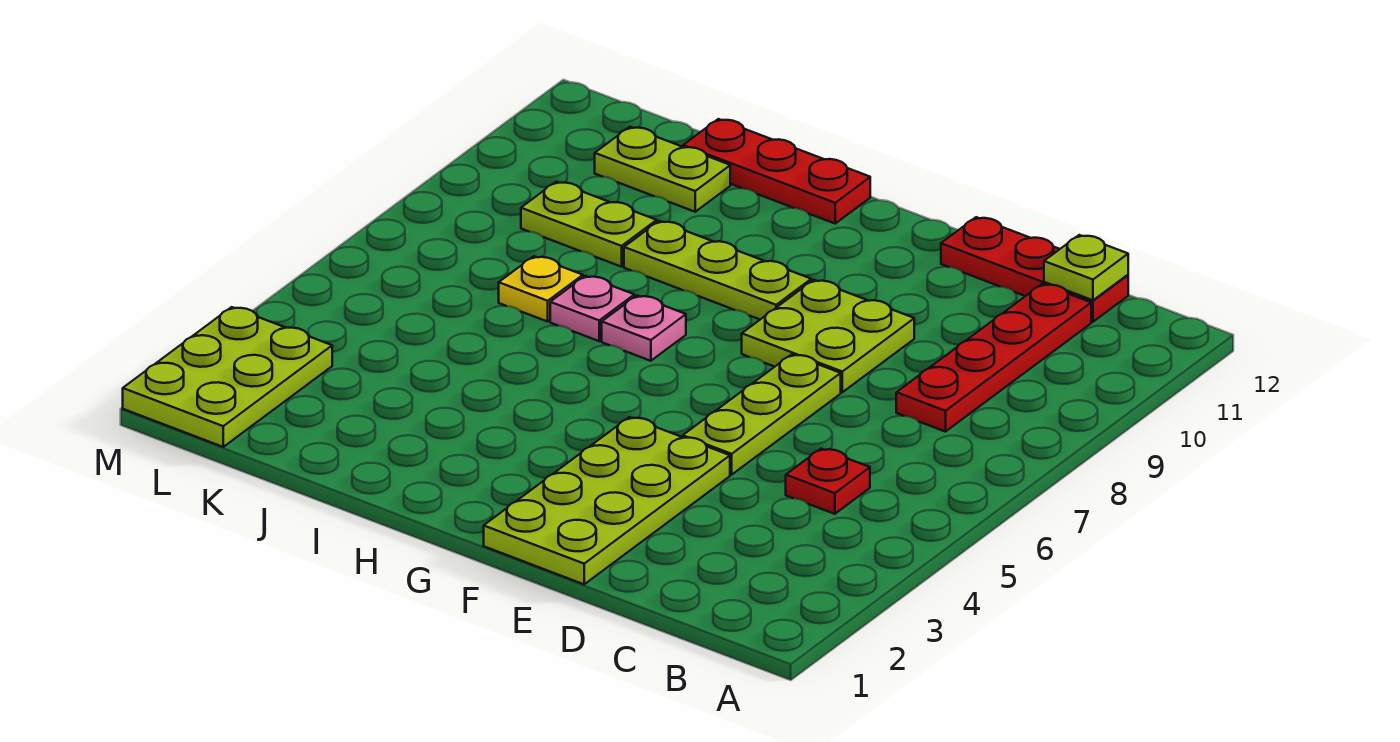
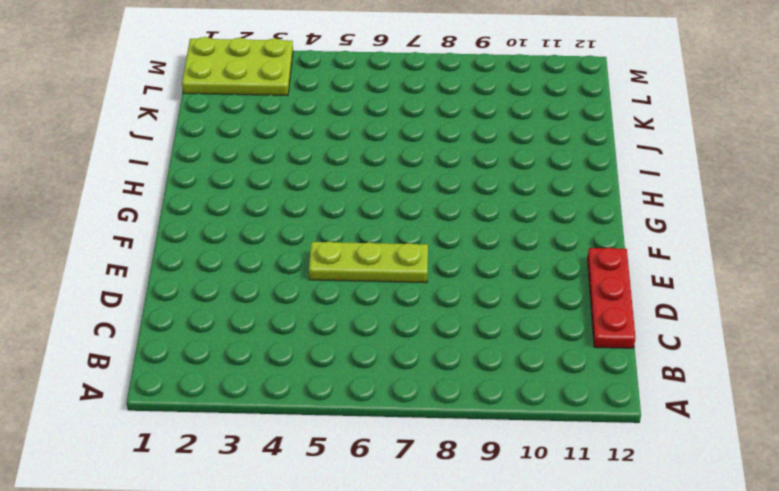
none -> red 1x1 plate [786,449,870,514]
none -> red 1x4 plate [896,284,1091,432]
none -> lime 2x4 plate [484,417,730,584]

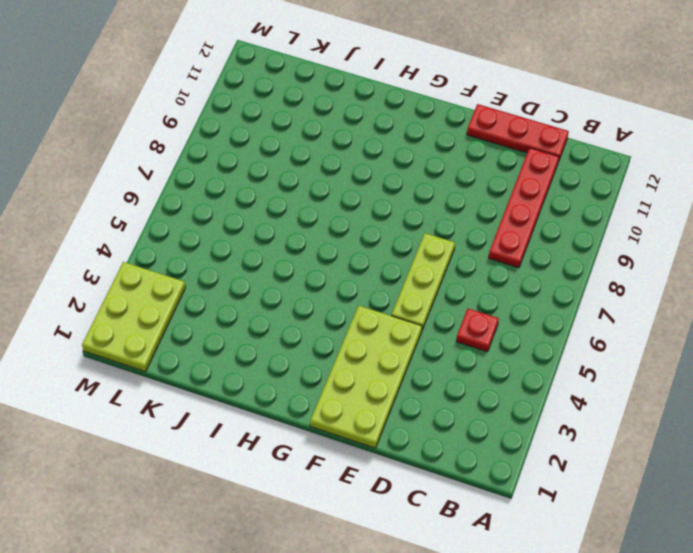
none -> lime 2x2 plate [742,280,914,392]
none -> lime 1x3 plate [624,221,811,319]
none -> pink 1x1 plate [602,296,686,361]

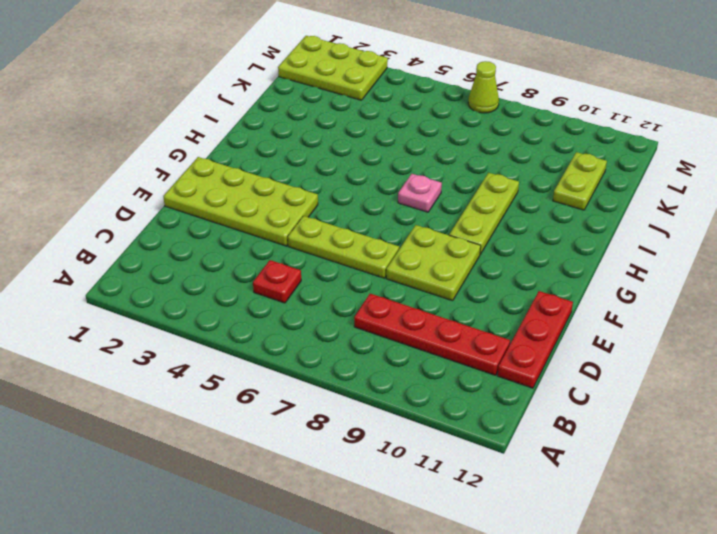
lime 1x1 cone [468,61,499,113] -> none
none -> red 1x3 plate [683,119,870,223]
none -> pink 1x1 plate [550,276,634,341]
none -> yellow 1x1 plate [499,256,583,322]

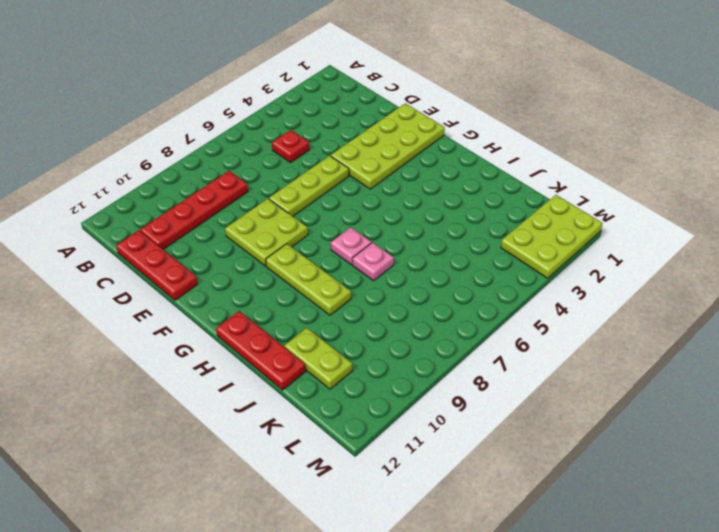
none -> yellow 1x1 plate [499,256,583,322]
none -> lime 1x2 plate [521,182,657,267]
none -> lime 1x1 plate [1044,235,1128,300]

